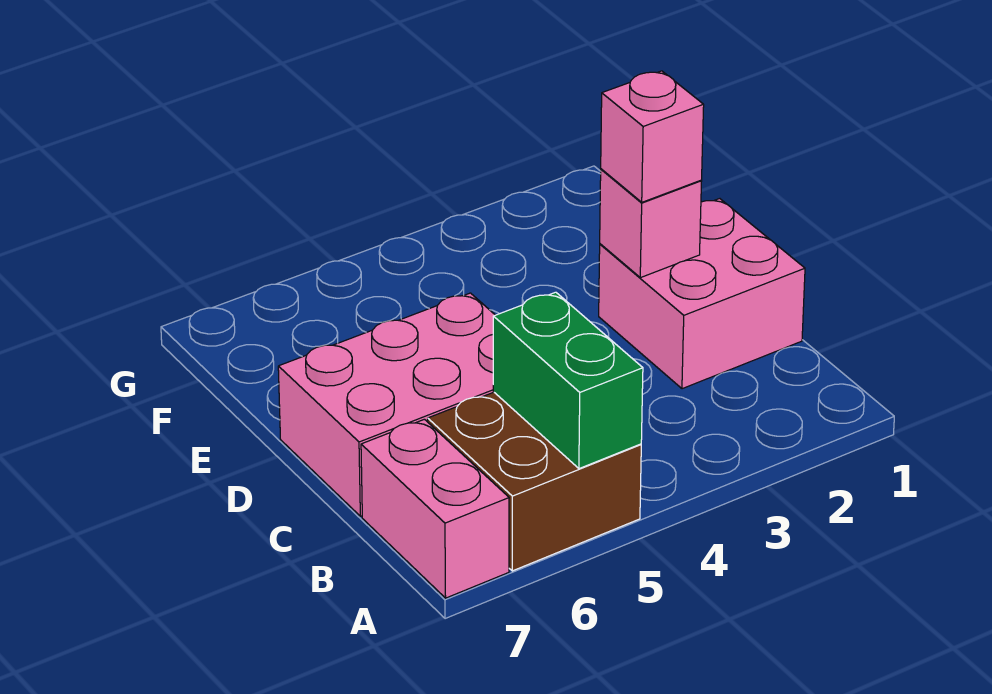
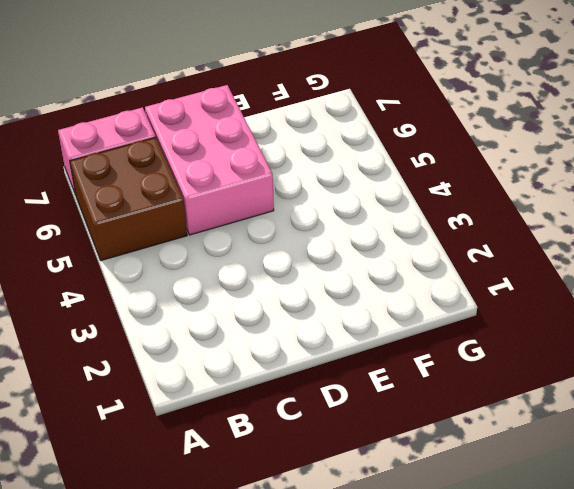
none -> pink 2x2 brick [599,199,805,389]
none -> green 1x2 brick [493,292,643,469]

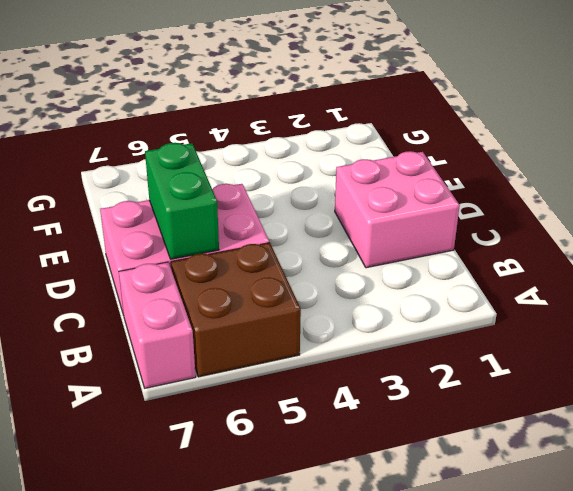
green 1x2 brick [145,143,219,259] -> green 1x2 brick moved to [493,292,643,469]
none -> pink 1x1 brick [600,169,702,278]
none -> pink 1x1 brick [601,71,704,202]

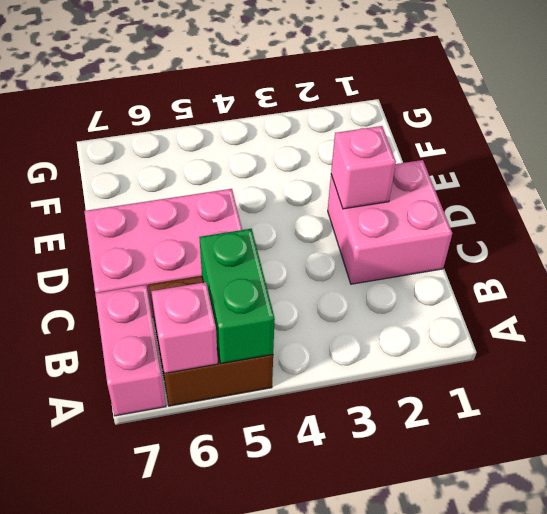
pink 1x1 brick [151,282,218,373] -> pink 1x1 brick moved to [601,71,704,202]

